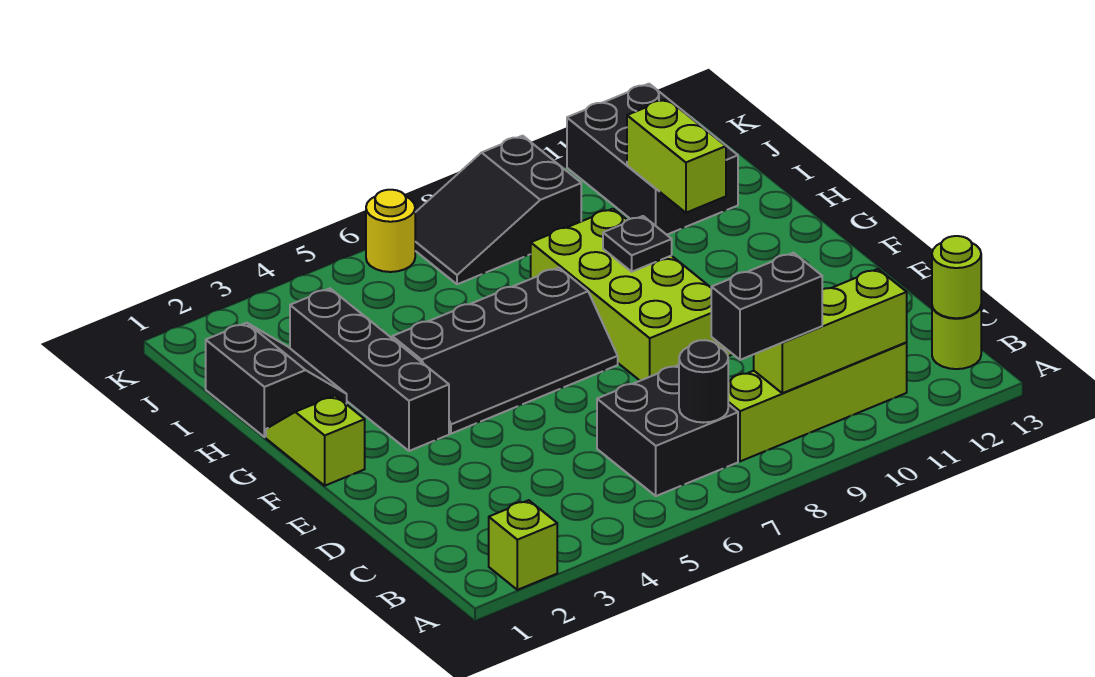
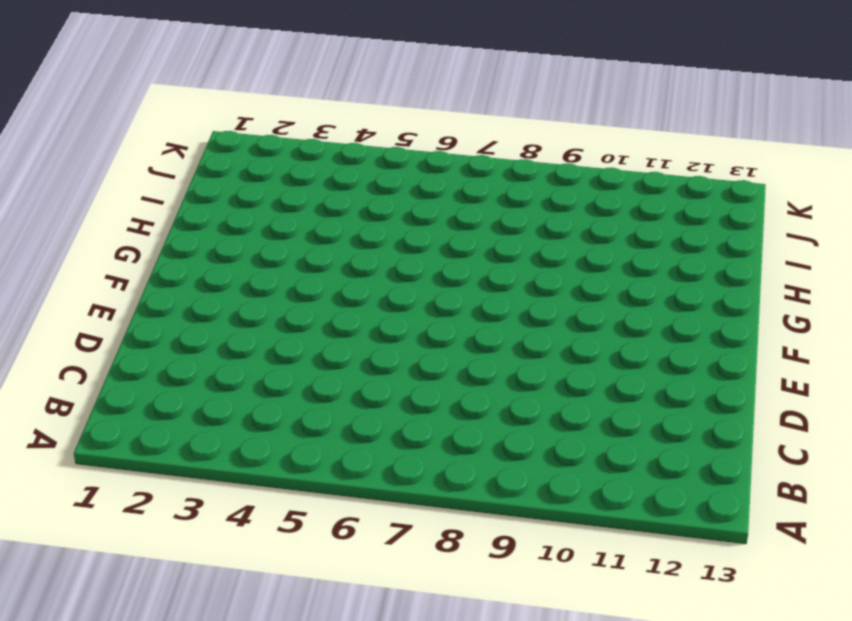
none -> lime 1x1 brick [489,500,557,590]
none -> black 2x2 brick [597,365,738,496]
none -> lime 1x4 brick [728,343,907,461]

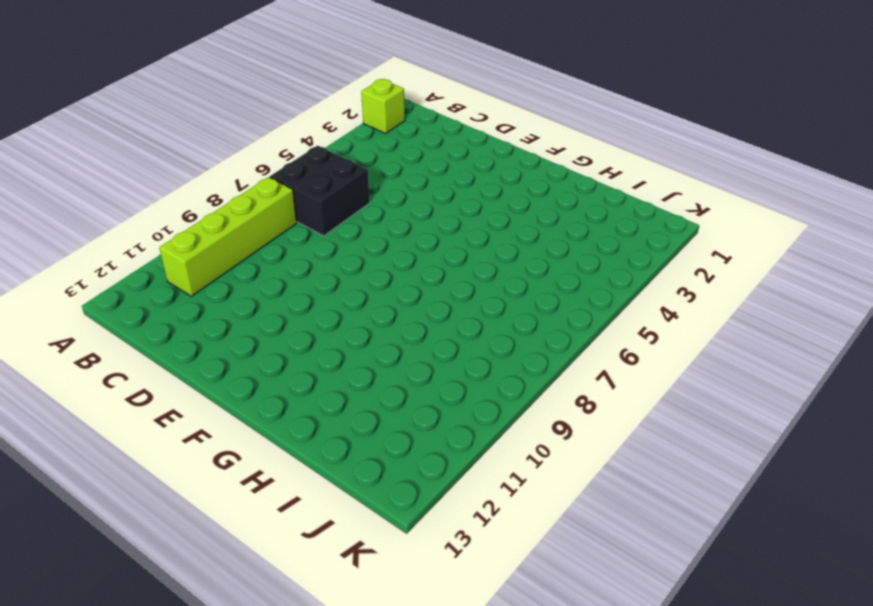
none -> lime 1x1 round brick [932,307,981,369]
none -> lime 2x4 brick [530,209,732,381]
none -> lime 1x2 slope [266,395,365,486]

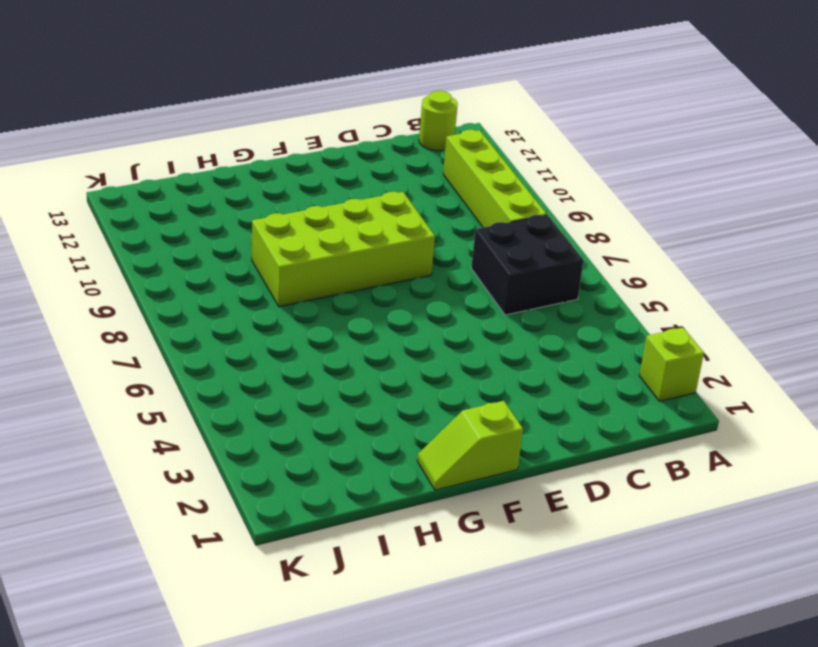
none -> black 1x4 brick [290,289,449,451]
none -> black 2x4 slope [392,268,618,434]
none -> black 2x2 slope [206,323,347,437]

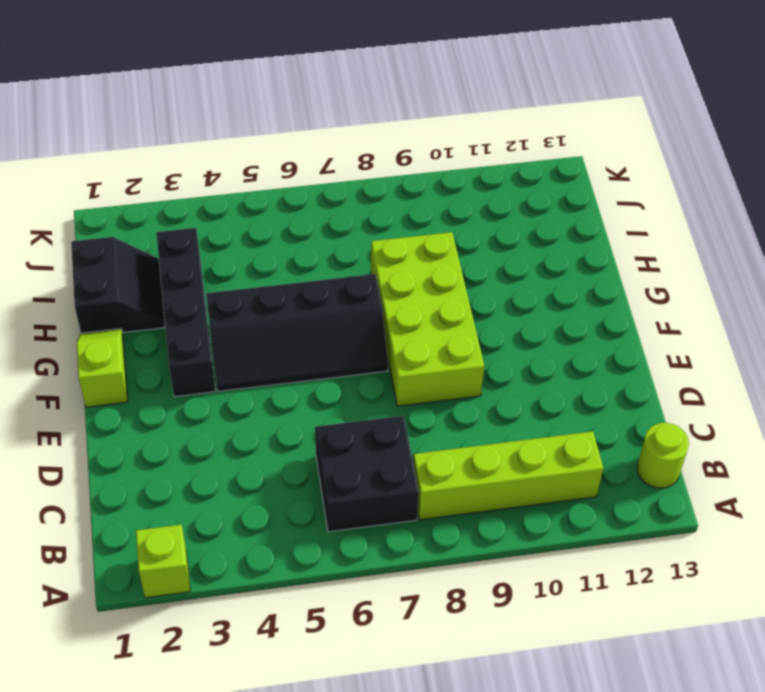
none -> black 2x3 brick [567,84,738,235]
none -> black 2x3 slope [415,136,581,284]
none -> yellow 1x1 round brick [366,190,415,272]

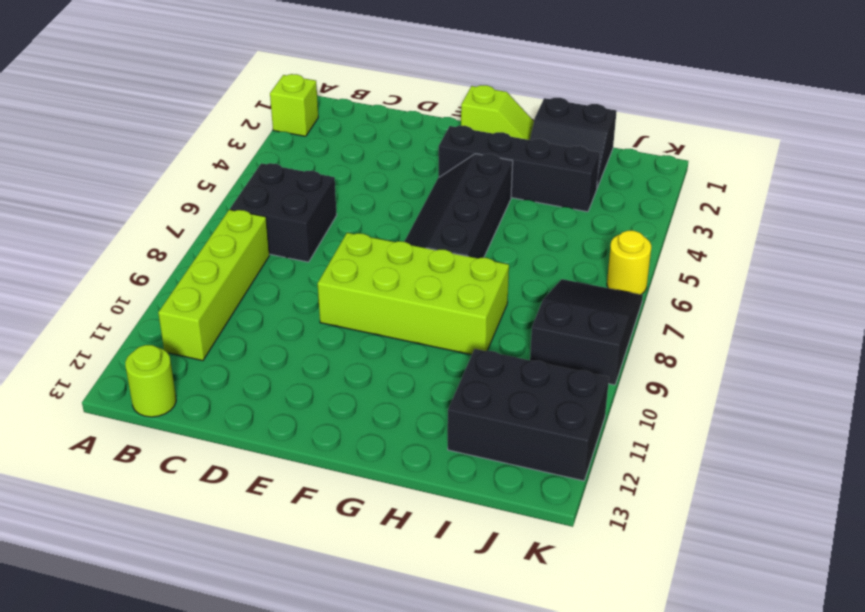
none -> black 1x1 round brick [679,340,728,423]
none -> lime 1x3 brick [754,269,907,393]
none -> lime 1x1 round brick [932,236,981,318]

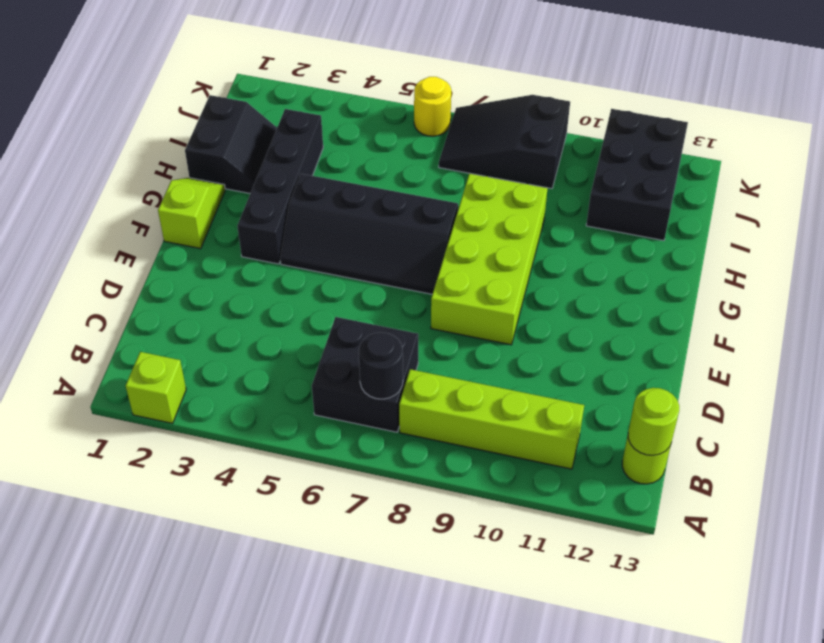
none -> lime 1x3 brick [754,269,907,393]
none -> black 1x1 plate [603,216,672,272]
none -> lime 1x2 brick [627,99,726,213]

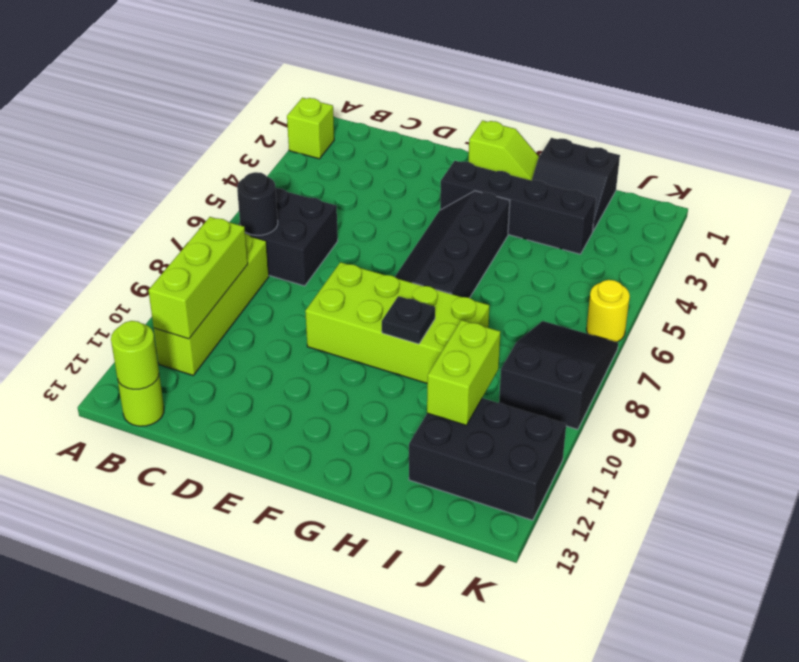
lime 1x2 brick [427,320,501,425] -> lime 1x2 brick turned to [627,99,726,213]
none -> black 1x2 brick [711,253,822,360]

